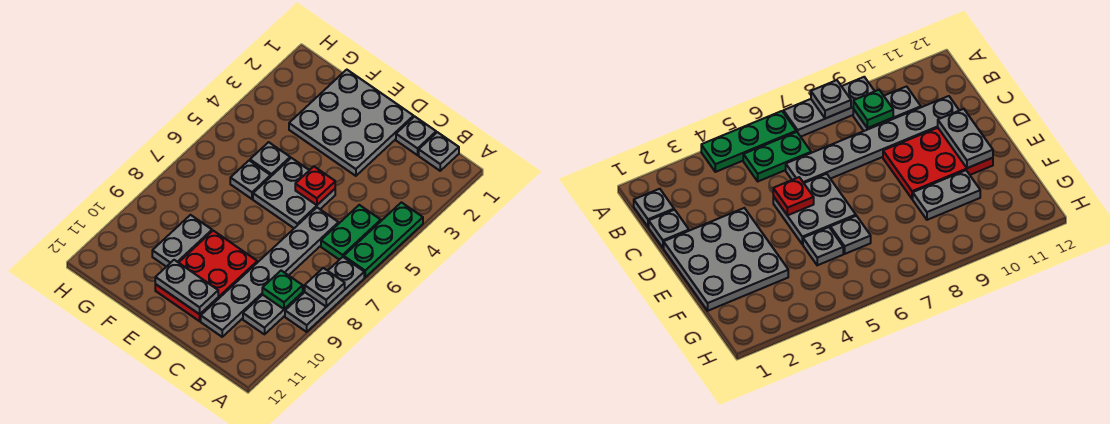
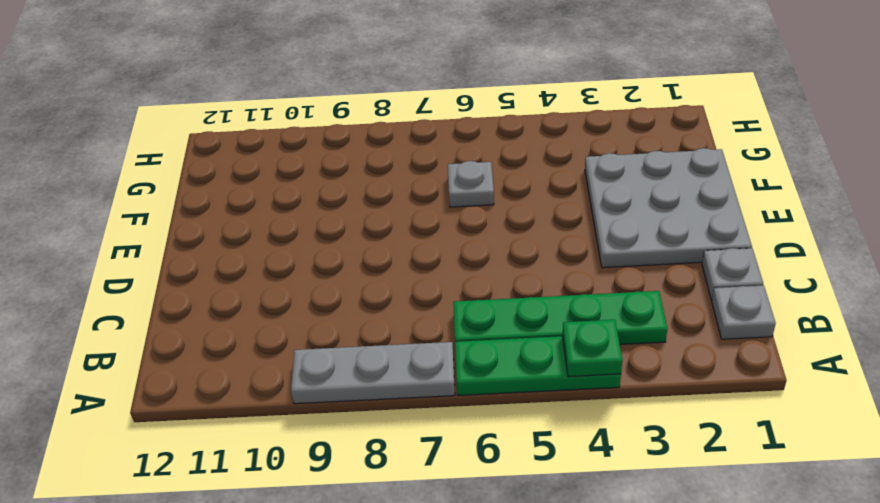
green 1x1 plate [563,320,622,377] -> green 1x1 plate moved to [262,271,303,309]
green 1x4 plate [453,291,667,344] -> green 1x2 plate [321,205,381,260]
none -> grey 1x2 plate [243,292,303,334]
none -> grey 1x6 plate [201,208,339,337]
none -> grey 2x2 plate [253,158,335,228]

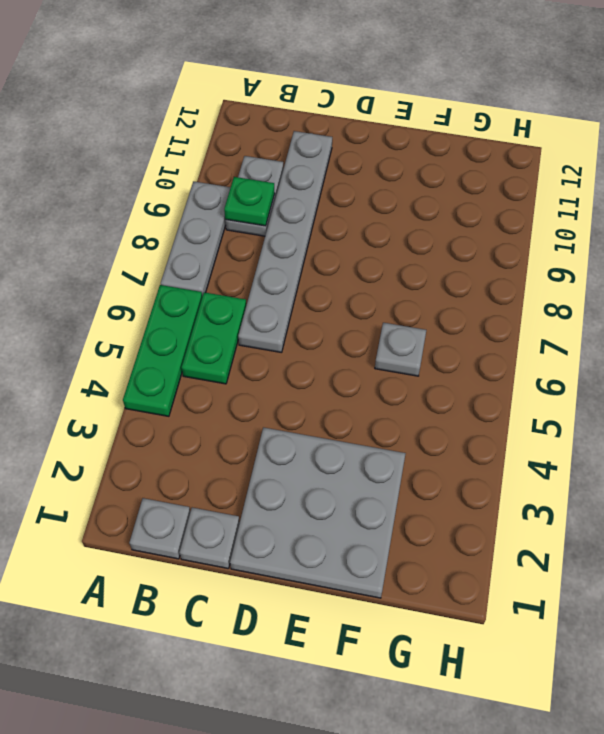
none -> grey 2x2 plate [253,158,335,228]
none -> red 2x3 plate [155,231,257,321]
none -> grey 1x1 plate [250,142,290,176]

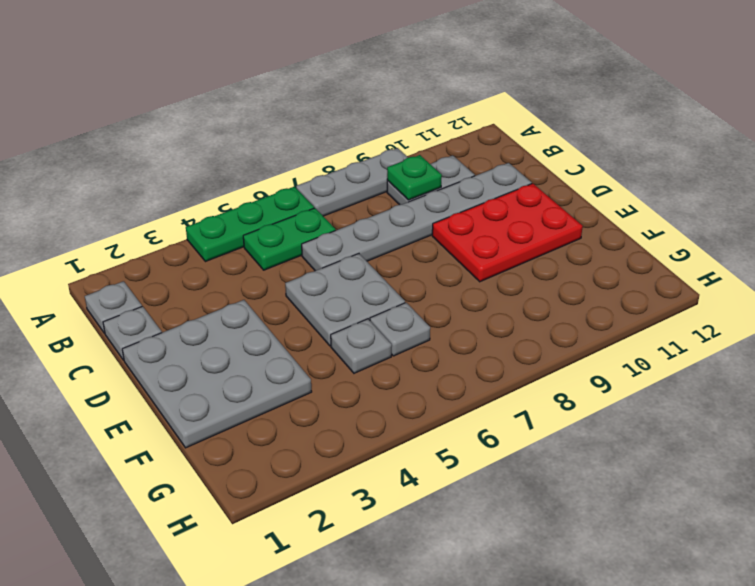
none -> grey 1x2 plate [152,215,212,267]
none -> grey 1x1 plate [305,268,345,307]
none -> red 1x1 plate [295,167,335,205]

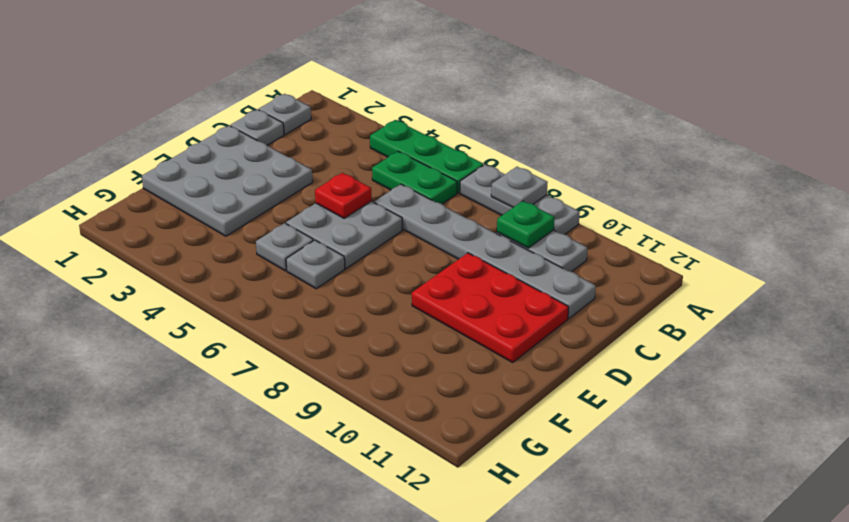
none -> grey 1x2 plate [152,215,212,267]
none -> grey 1x2 plate [155,260,218,314]

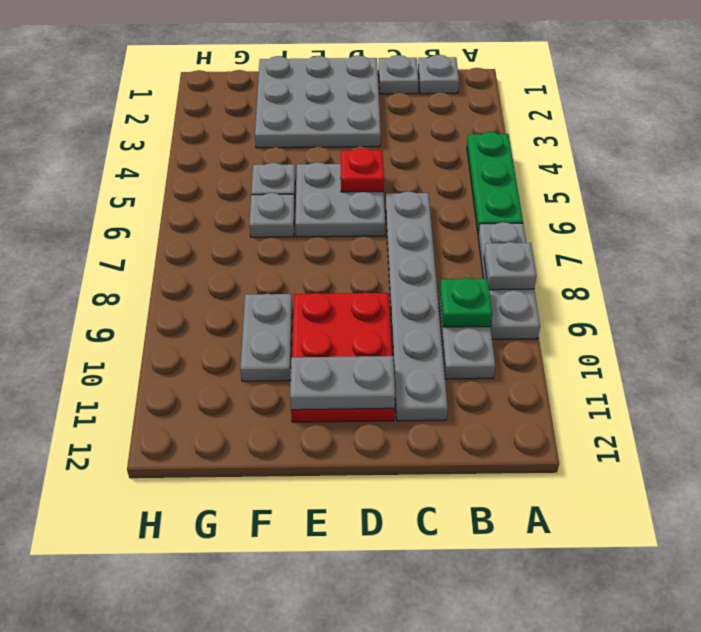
none -> green 1x2 plate [321,205,381,260]

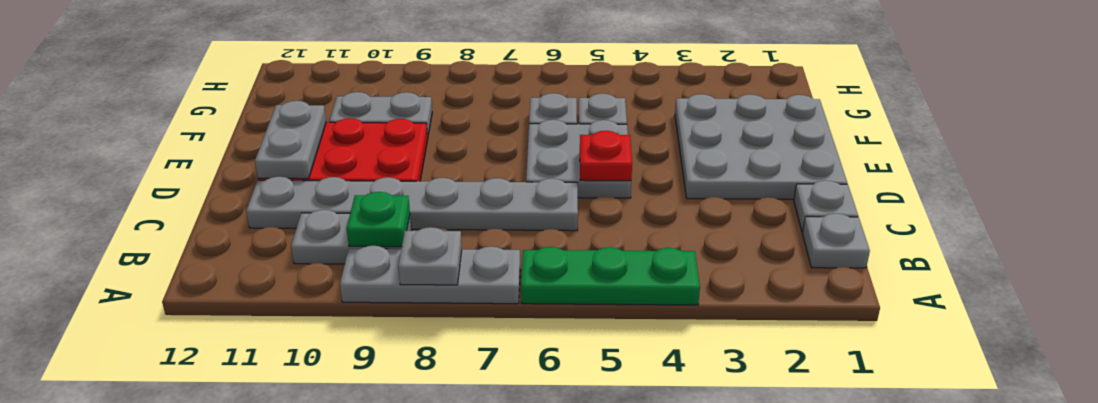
none -> green 1x2 plate [321,205,381,260]

